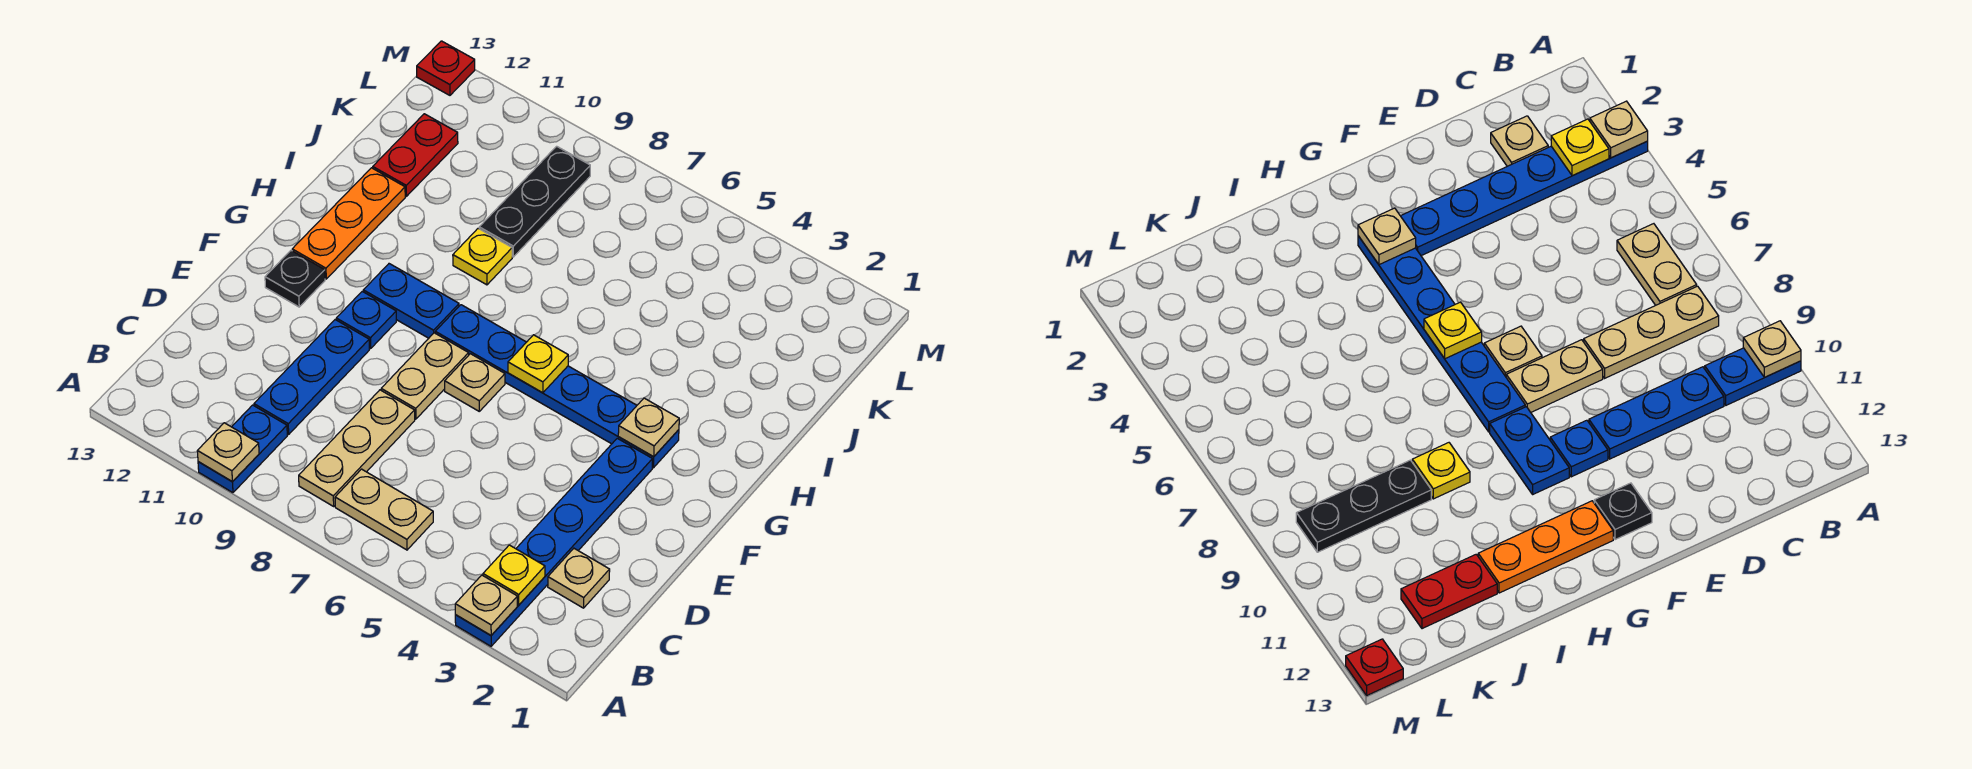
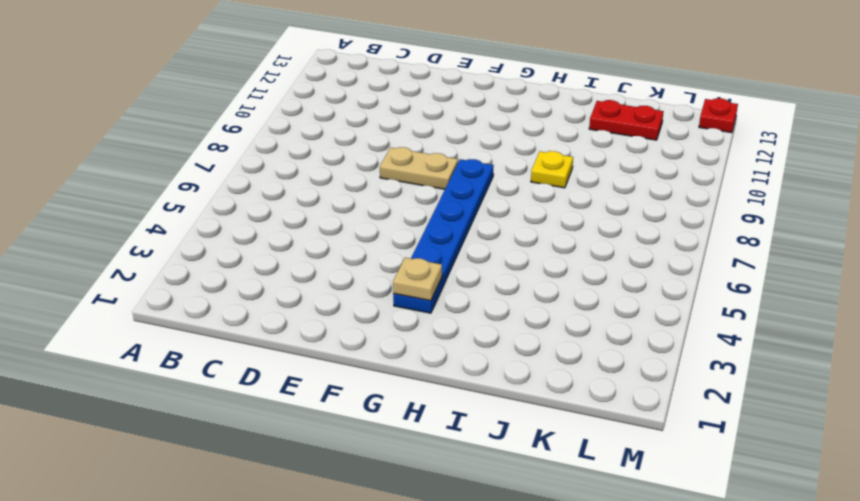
none -> blue 1x6 plate [455,438,652,646]
none -> blue 1x2 plate [198,405,287,493]
none -> tan 1x2 plate [335,469,433,550]

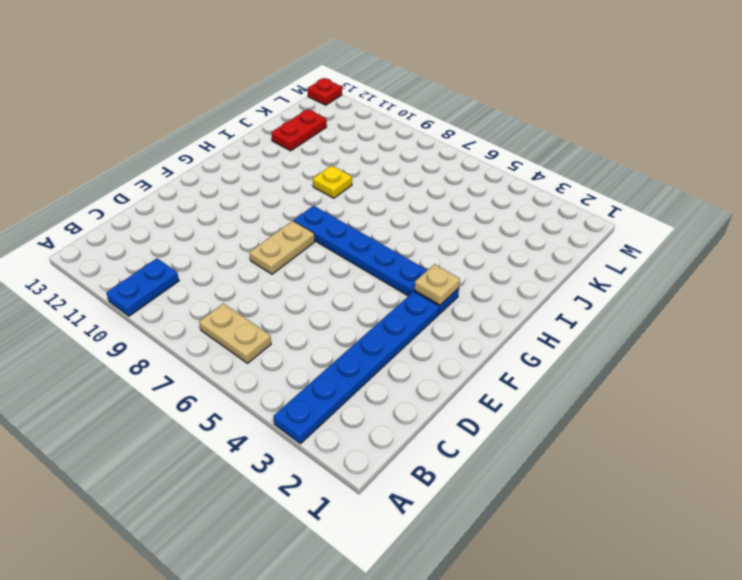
none -> tan 1x3 plate [299,390,415,506]
none -> tan 1x1 plate [548,548,610,608]
none -> blue 1x3 plate [254,320,369,434]

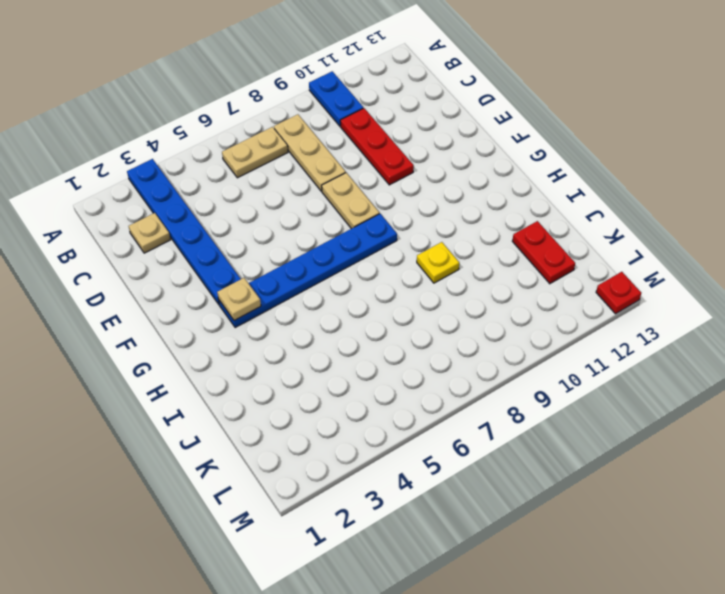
red 1x3 plate [340,108,414,185] -> blue 1x3 plate [254,320,369,434]
none -> tan 1x1 plate [445,354,505,411]
none -> blue 1x1 plate [336,291,396,348]
none -> black 1x1 plate [265,251,325,307]

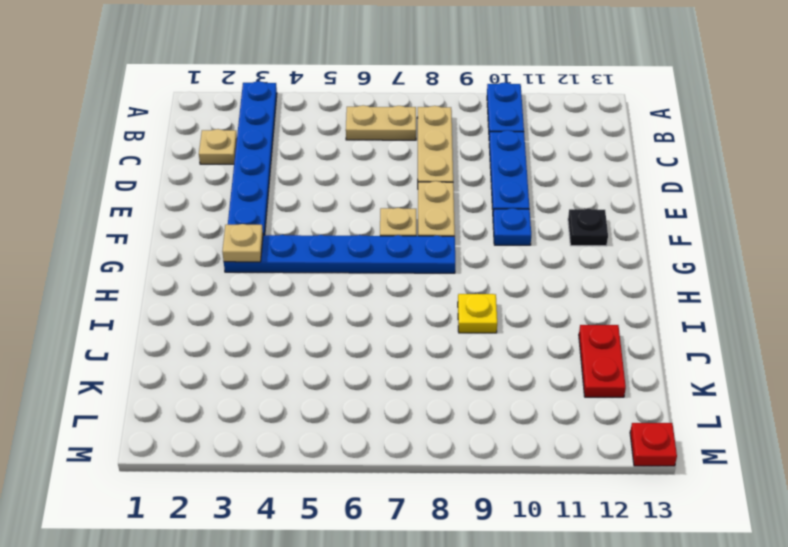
none -> blue 1x2 plate [363,264,459,338]
none -> orange 1x3 plate [292,168,405,279]
none -> black 1x3 plate [479,146,590,257]

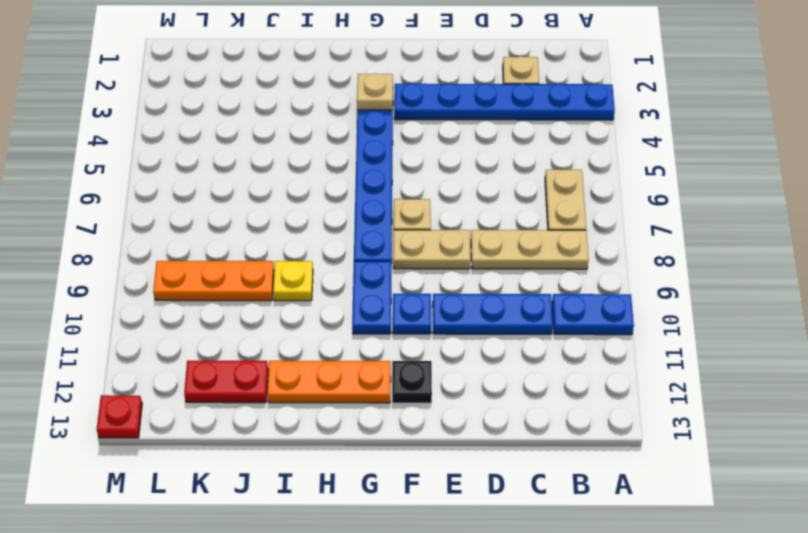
orange 1x3 plate [153,261,274,301] -> black 1x3 plate [479,146,590,257]
none -> tan 1x1 plate [455,575,517,635]
none -> tan 1x1 plate [197,423,259,482]
none -> yellow 1x1 plate [483,545,545,605]

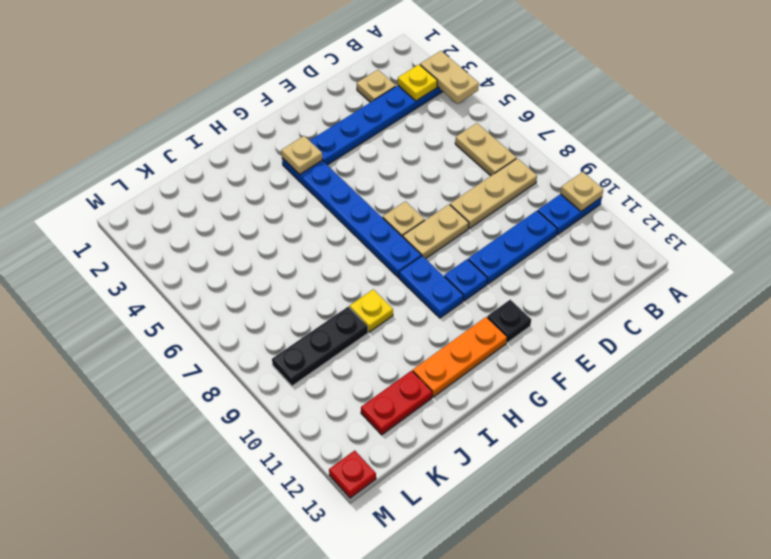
tan 1x2 plate [420,51,479,104] -> tan 1x1 plate [455,575,517,635]
none -> yellow 1x1 plate [508,335,568,393]

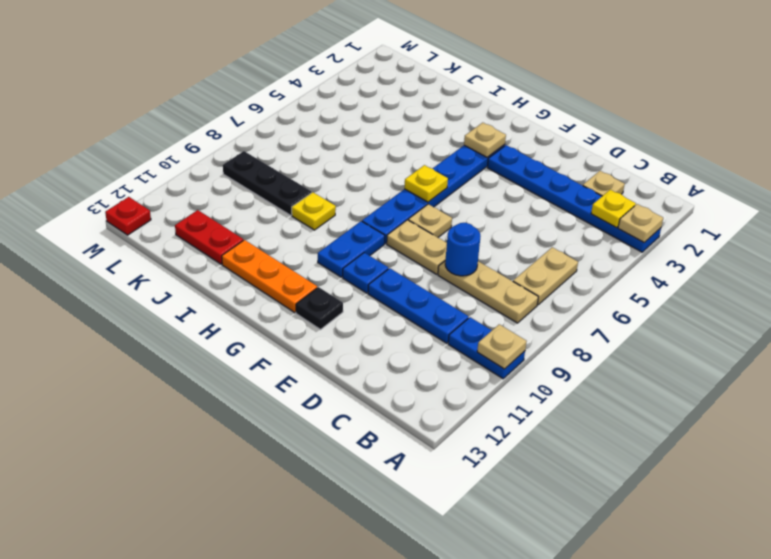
blue 1x1 round brick [445,223,480,276] -> none

